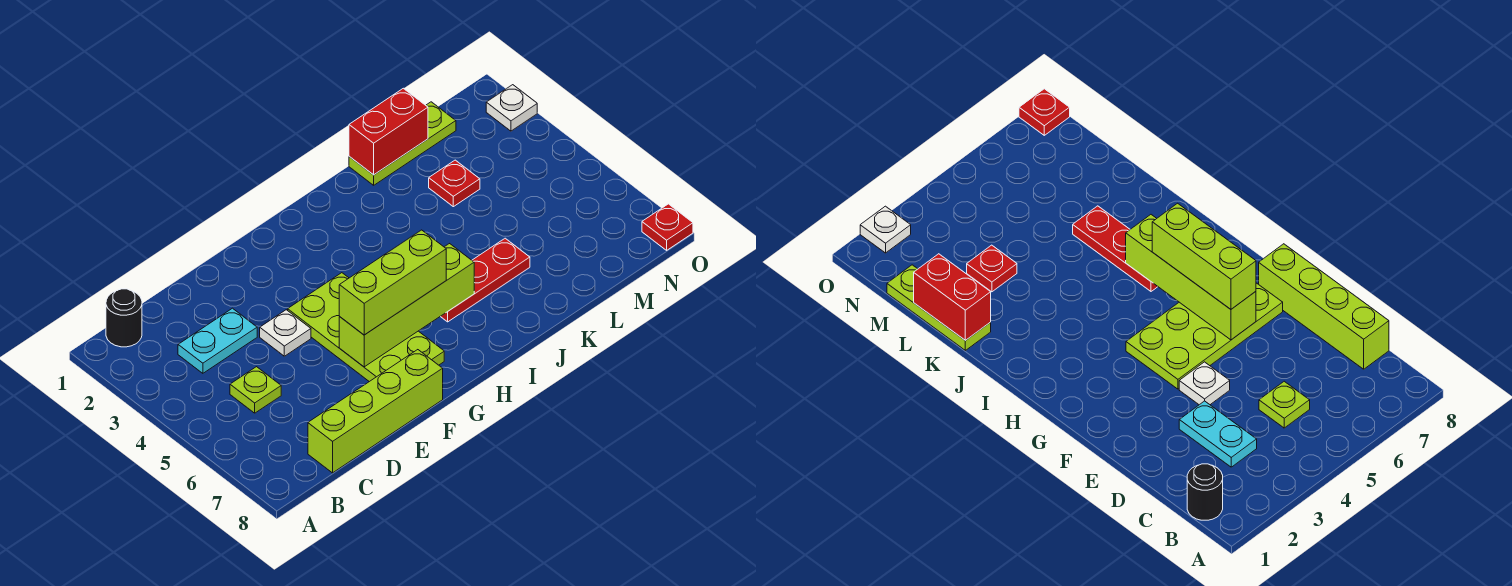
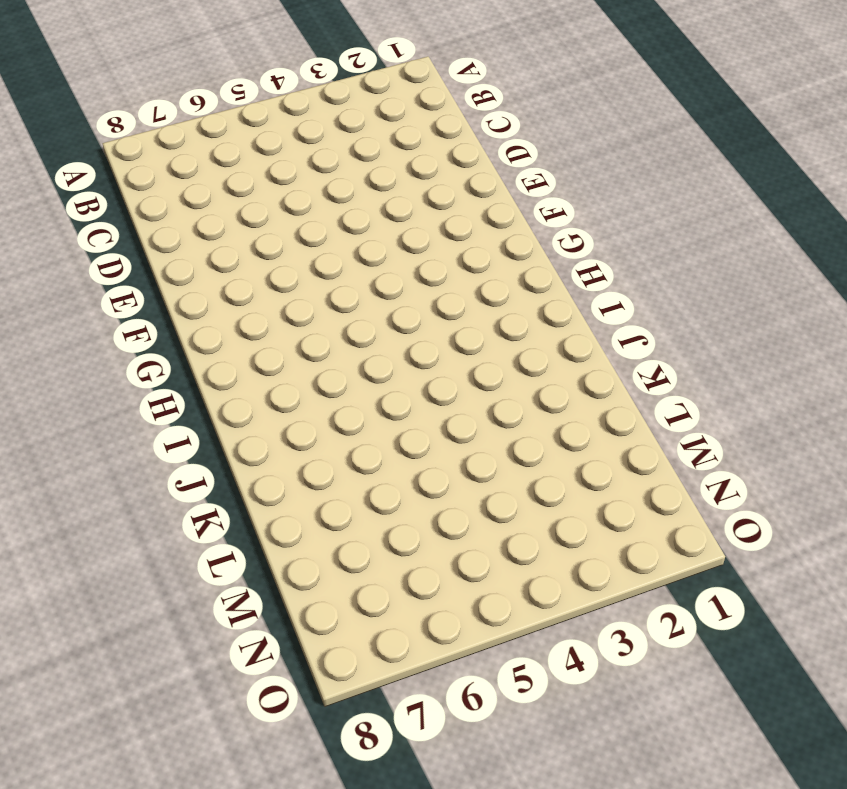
none -> black 1x1 round brick [106,289,142,347]
none -> cyan 1x2 plate [178,308,257,373]
none -> lime 1x1 plate [230,367,281,413]

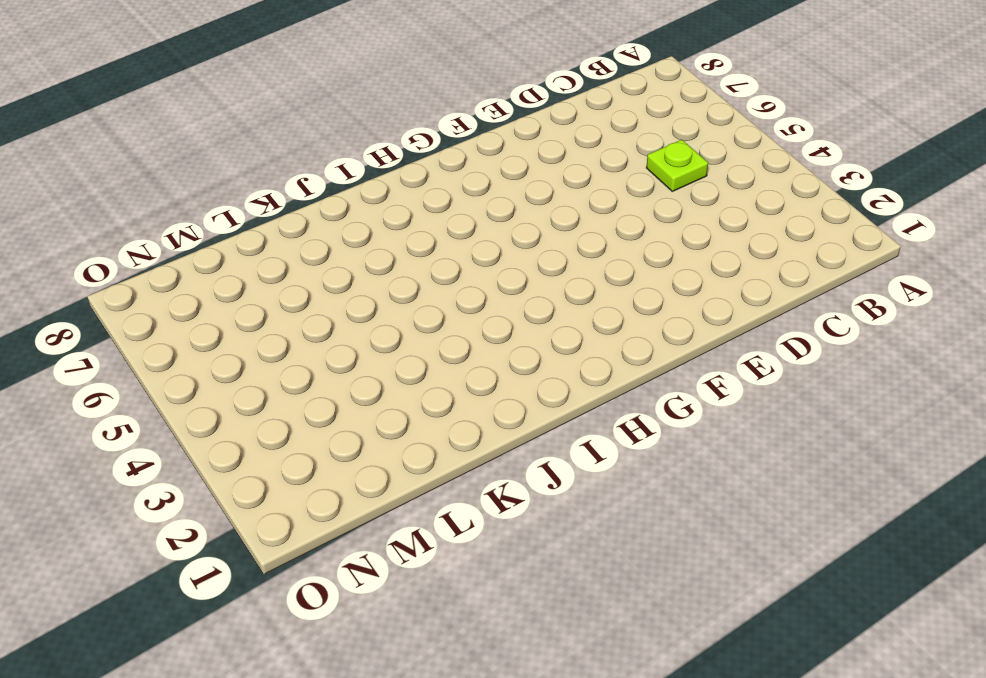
none -> black 1x1 round brick [106,289,142,347]
none -> cyan 1x2 plate [178,308,257,373]
none -> lime 1x4 brick [308,350,443,473]

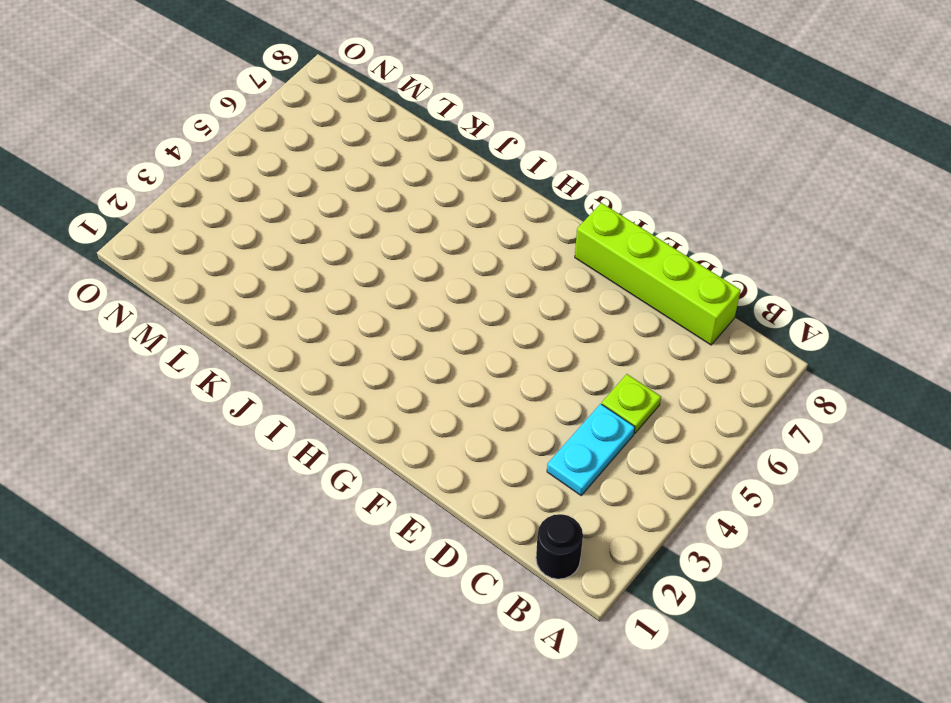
cyan 1x2 plate [547,404,635,495] -> cyan 1x2 plate turned to [178,308,257,373]
none -> white 1x1 plate [260,310,311,356]
none -> lime 2x4 plate [288,273,444,382]
none -> red 1x3 plate [440,238,530,322]

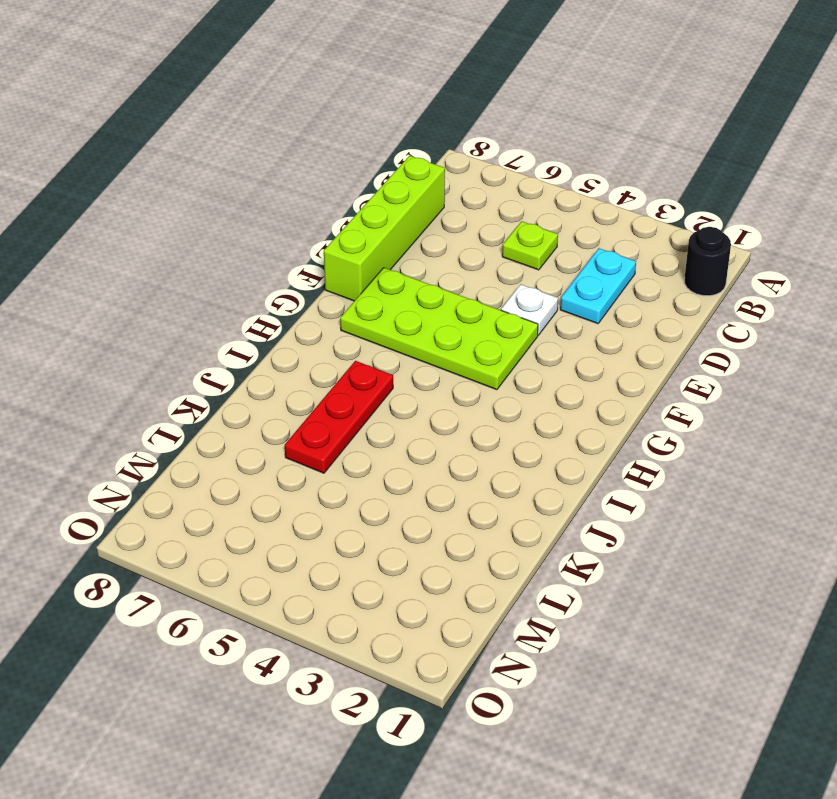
none -> lime 1x3 plate [349,102,456,185]
none -> red 1x1 plate [429,160,480,207]
none -> white 1x1 plate [486,85,537,131]

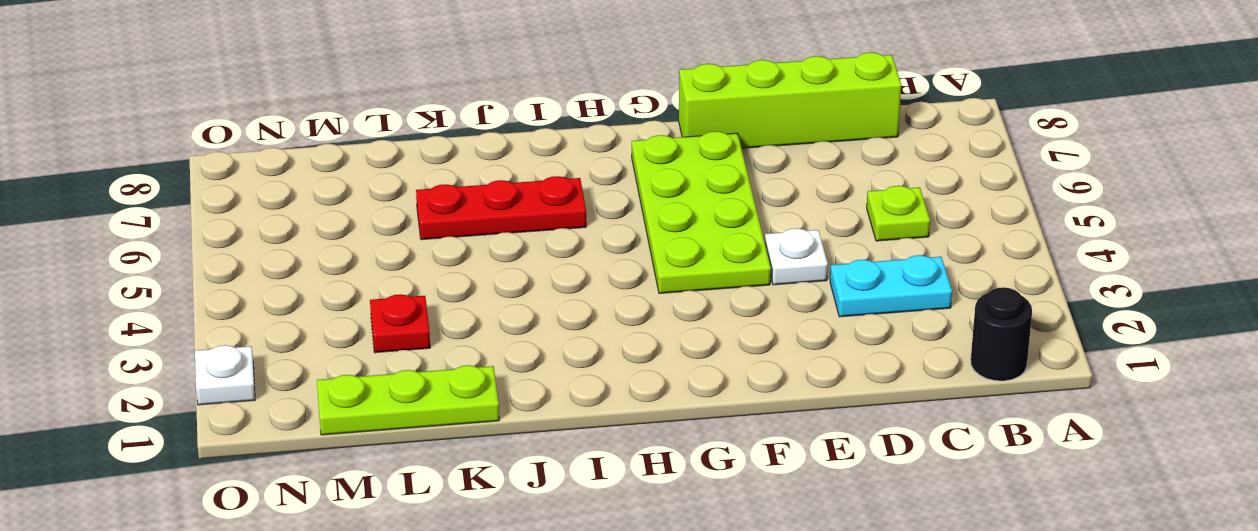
none -> red 1x1 plate [642,204,693,250]
none -> lime 1x4 brick [339,244,474,367]
none -> red 1x2 brick [349,88,428,175]

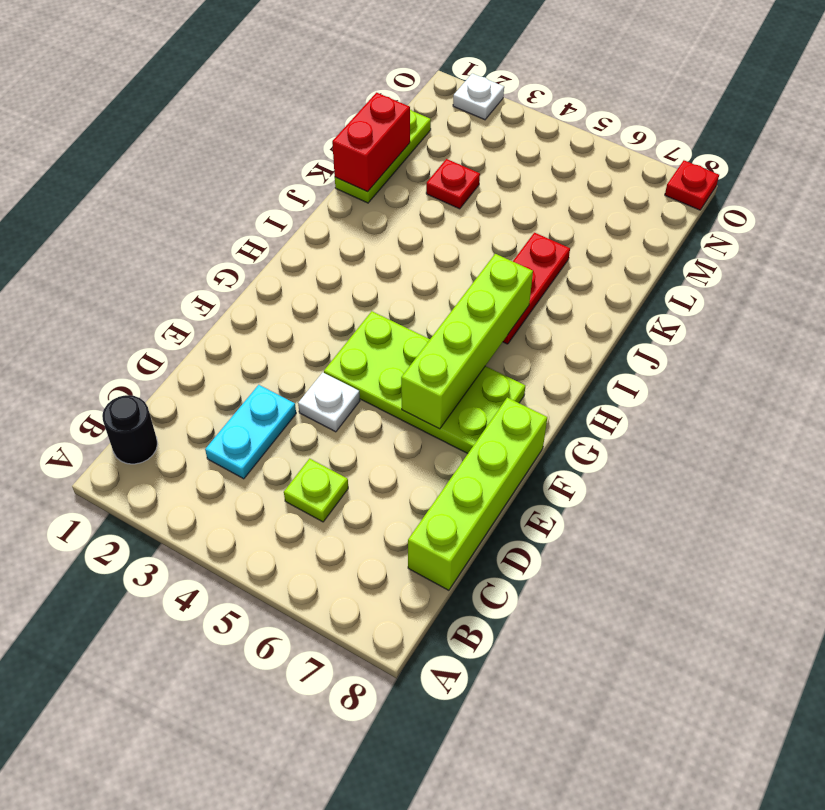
none -> lime 1x3 brick [339,230,446,335]

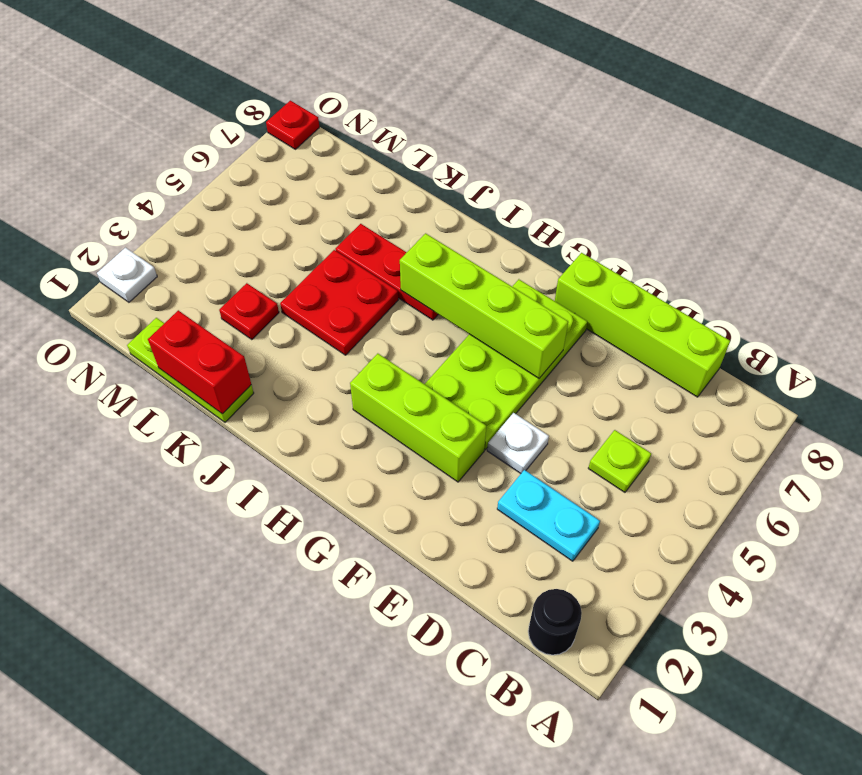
lime 1x3 brick [350,354,486,482] -> lime 1x3 brick moved to [339,230,446,335]
red 2x2 plate [280,250,398,355] -> none

